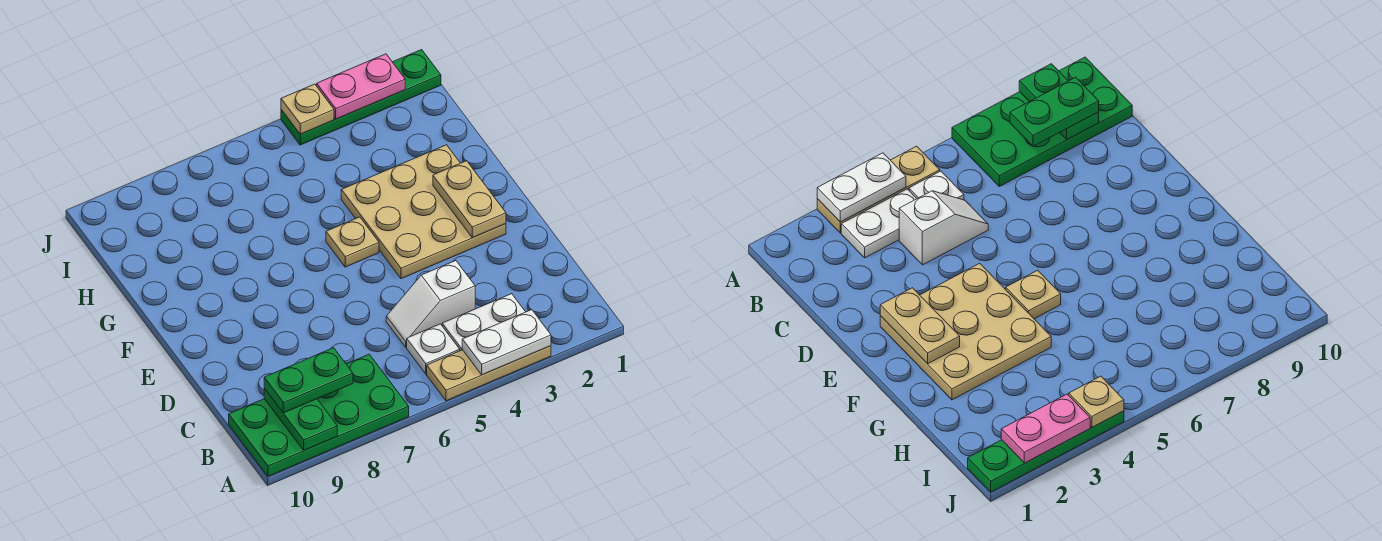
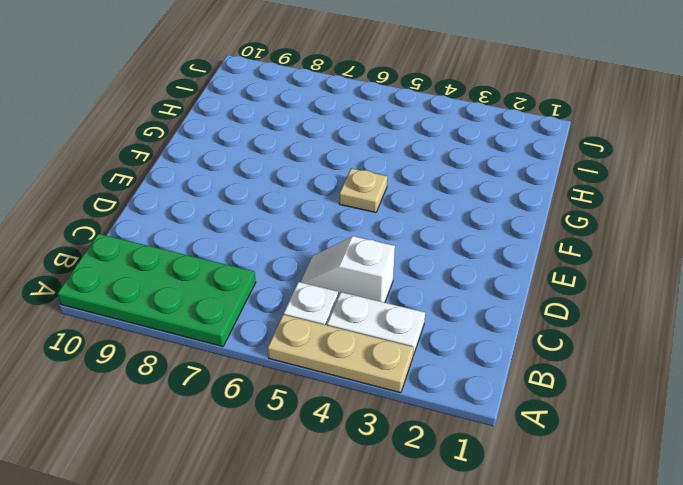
none -> tan 3x3 plate [341,145,506,279]
none -> green 1x4 plate [281,50,441,145]
none -> white 1x2 plate [462,310,551,375]

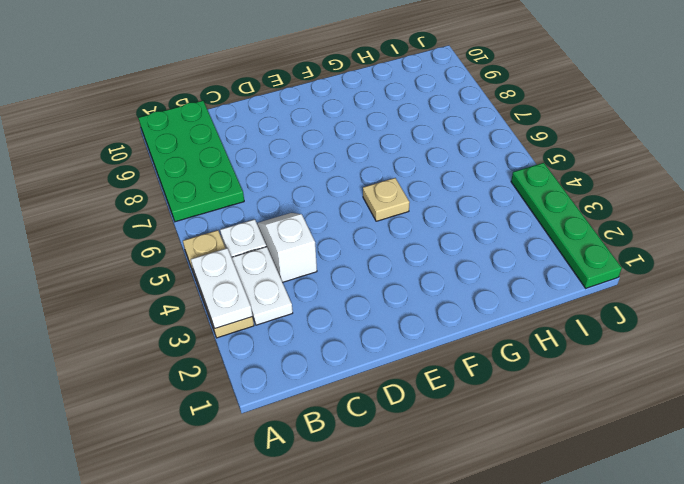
none -> tan 3x3 plate [341,145,506,279]
none -> green 1x2 plate [264,388,337,450]
none -> tan 1x2 plate [433,161,506,238]

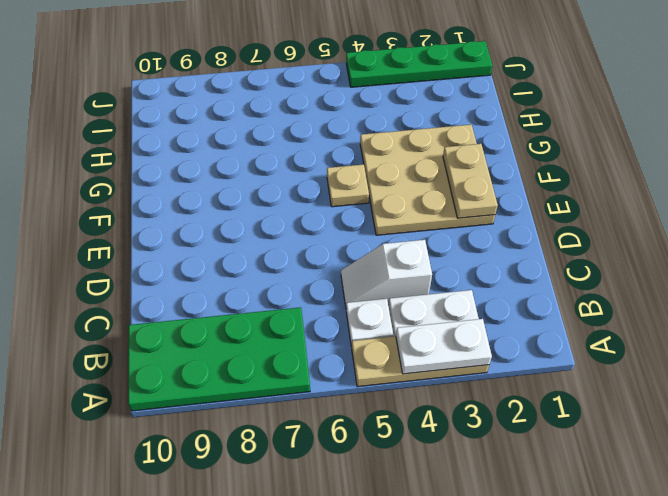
none -> green 1x2 plate [264,388,337,450]
none -> pink 1x2 plate [317,54,405,119]
none -> tan 1x1 plate [281,84,334,134]

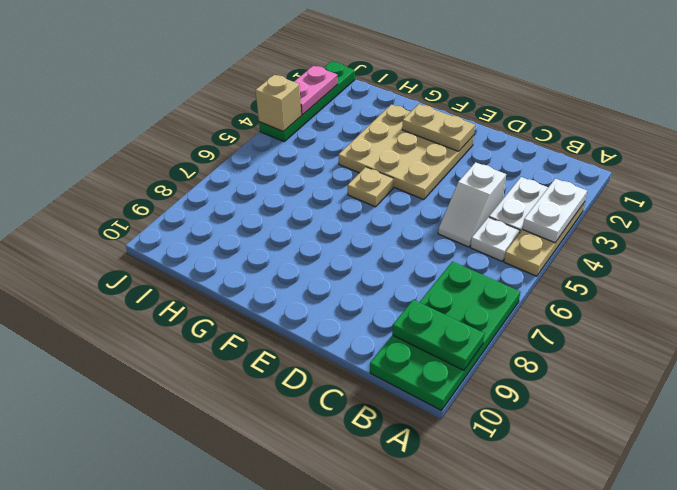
tan 1x1 brick [255,75,302,132] -> tan 1x1 plate [281,84,334,134]
none -> green 1x2 plate [264,348,353,413]

